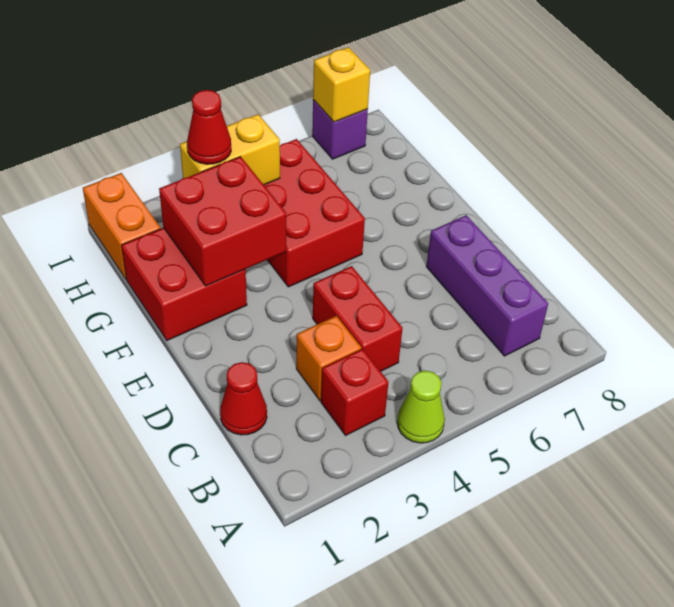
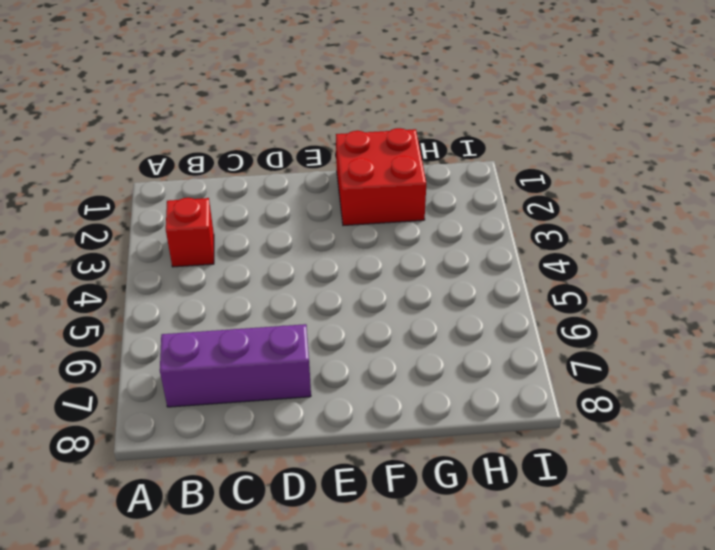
none -> lime 1x1 cone [397,371,445,443]
none -> red 1x1 cone [220,362,267,435]
none -> orange 1x1 brick [296,316,361,401]

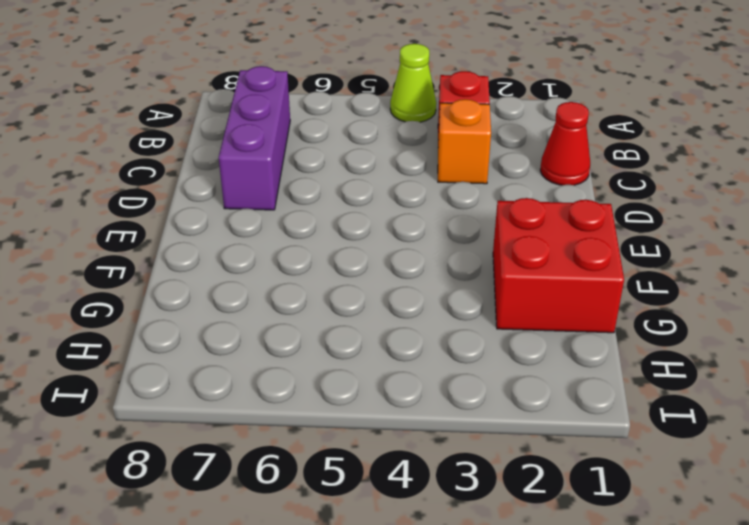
none -> red 1x2 brick [313,266,402,371]
none -> red 2x3 brick [264,139,365,287]
none -> orange 1x2 brick [83,173,161,279]

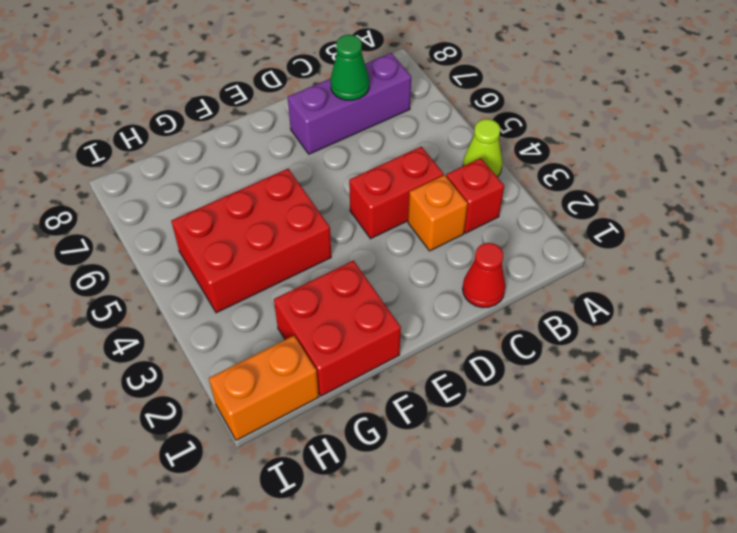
green 1x1 cone [330,35,369,100] -> none
none -> purple 1x1 brick [312,100,368,159]
none -> red 2x2 brick [159,157,286,286]
none -> yellow 1x2 brick [180,114,280,185]

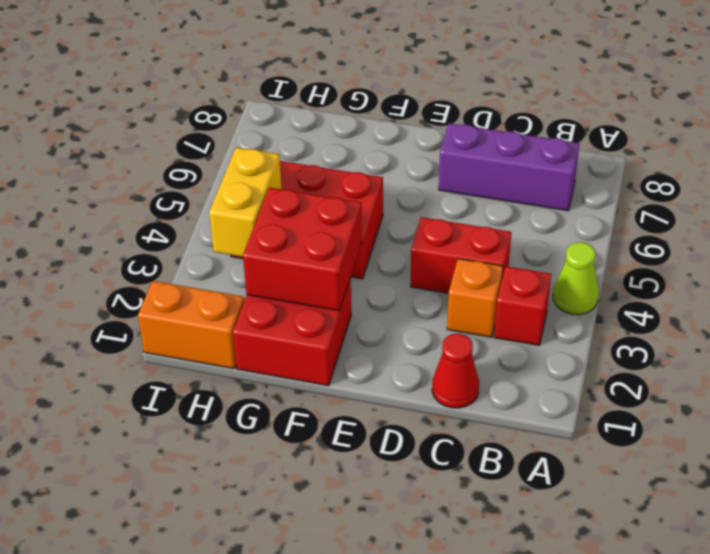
none -> purple 1x1 brick [312,100,368,159]
none -> yellow 1x1 brick [313,47,370,122]
none -> red 1x1 cone [187,90,231,164]

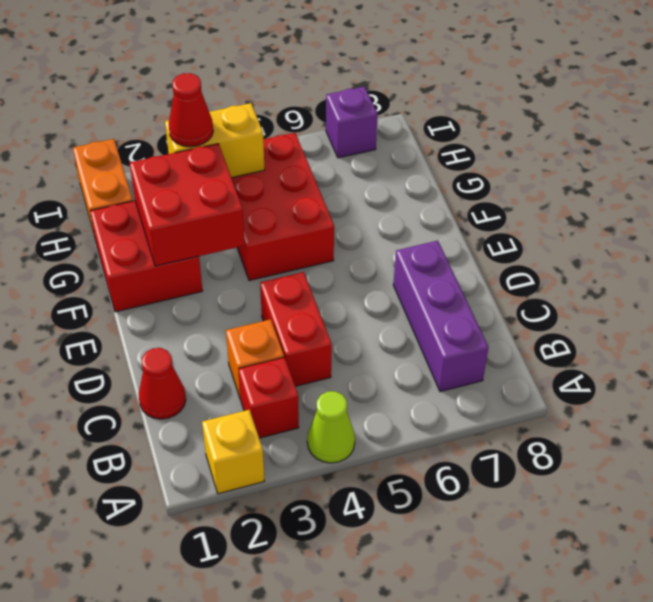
yellow 1x1 brick [202,410,264,494] -> yellow 1x1 brick moved to [313,47,370,122]

